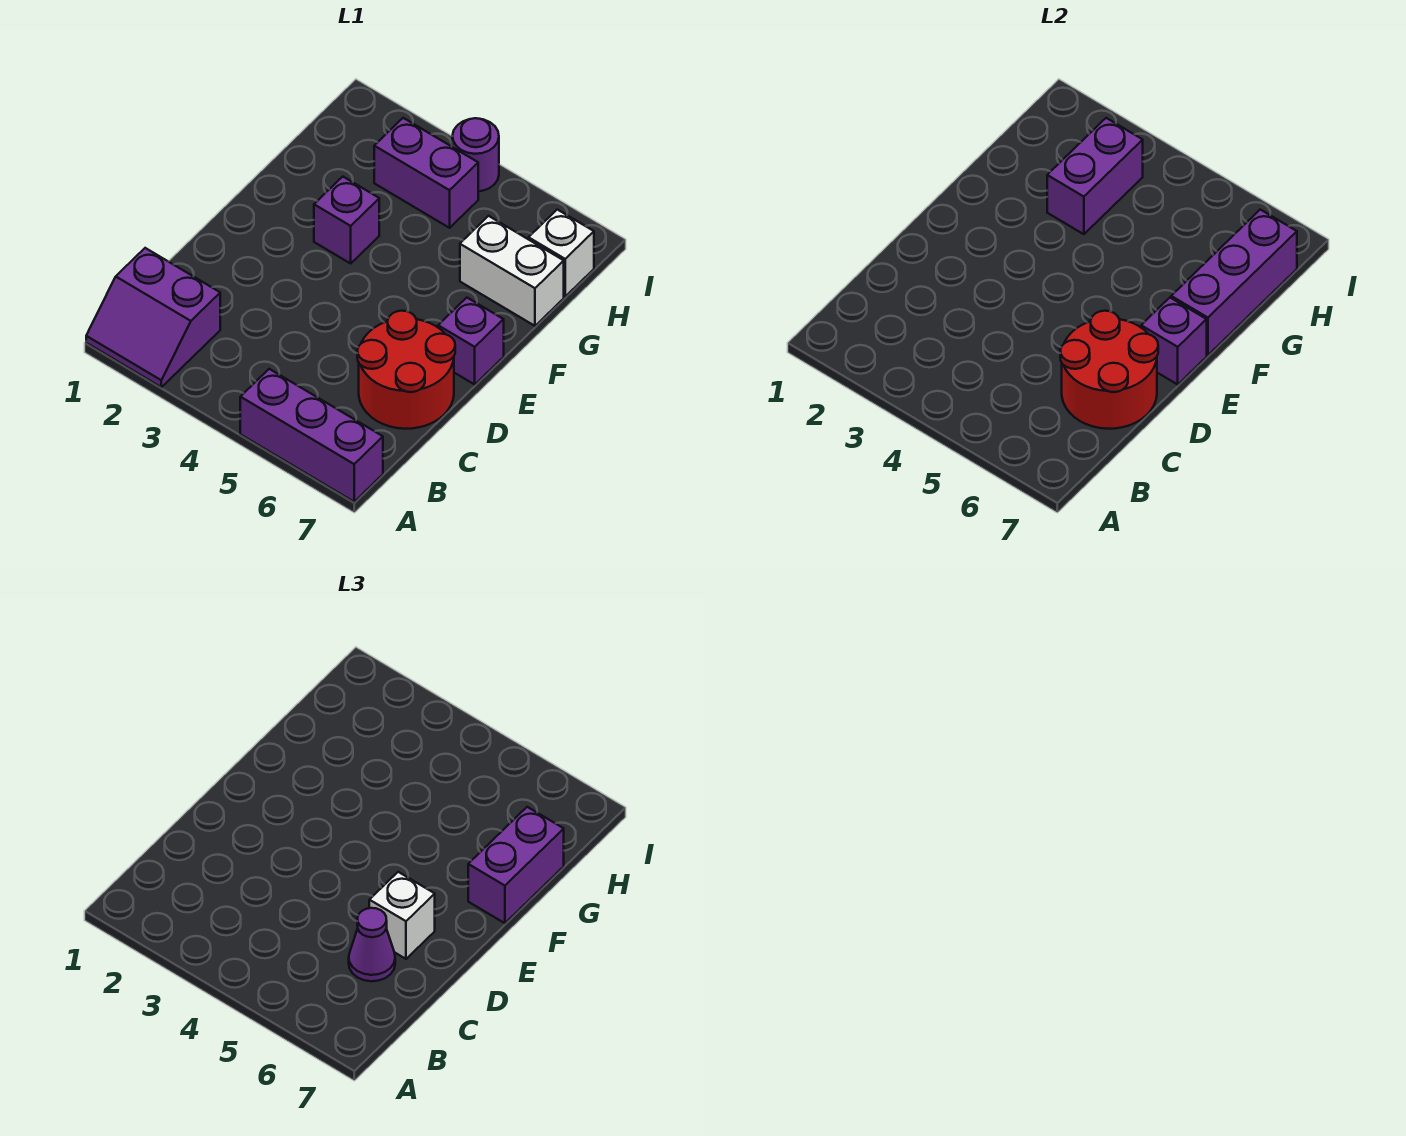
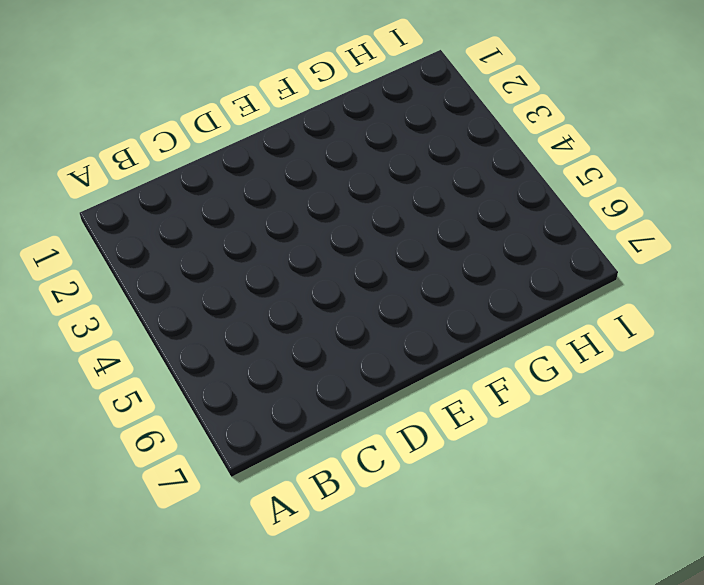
none -> purple 2x2 slope [86,248,220,387]
none -> purple 1x3 brick [240,369,383,502]
none -> red 2x2 round brick [357,311,455,429]

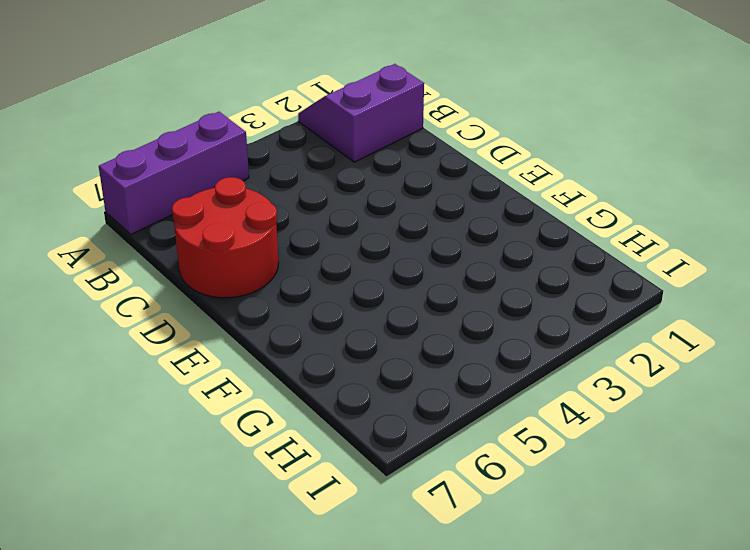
none -> purple 1x1 brick [438,298,504,384]
none -> purple 1x1 brick [314,177,379,263]
none -> white 1x2 brick [460,216,564,326]

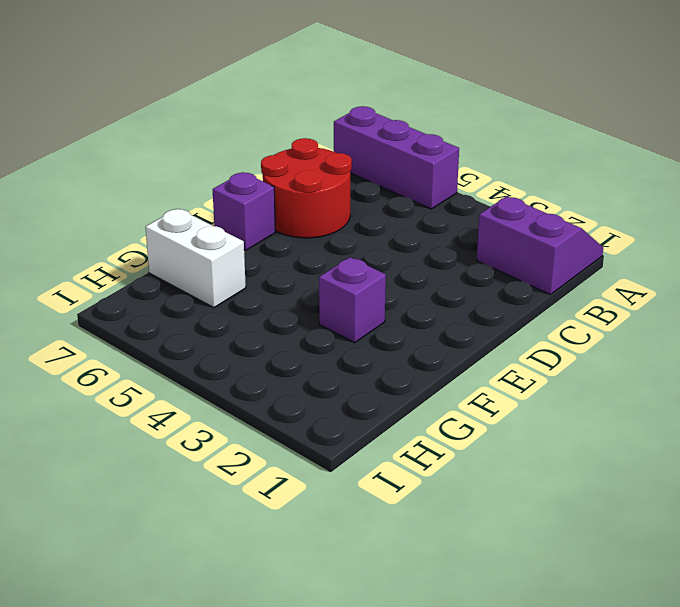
none -> purple 1x2 brick [374,118,478,228]
none -> white 1x1 brick [529,210,594,296]
none -> purple 1x1 round brick [452,118,499,191]

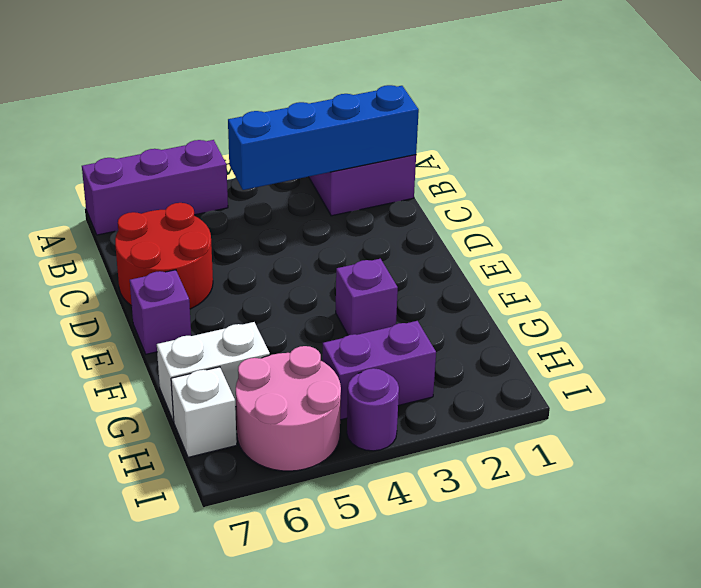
blue 1x4 brick [228,85,419,190] -> none
pink 2x2 round brick [236,346,341,471] -> none
none -> red 2x2 round brick [1060,311,1158,429]
none -> purple 1x1 brick [1141,298,1207,384]
none -> purple 1x3 brick [1171,210,1297,355]

